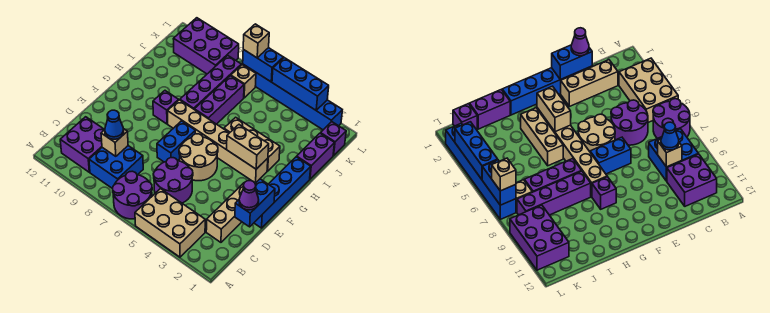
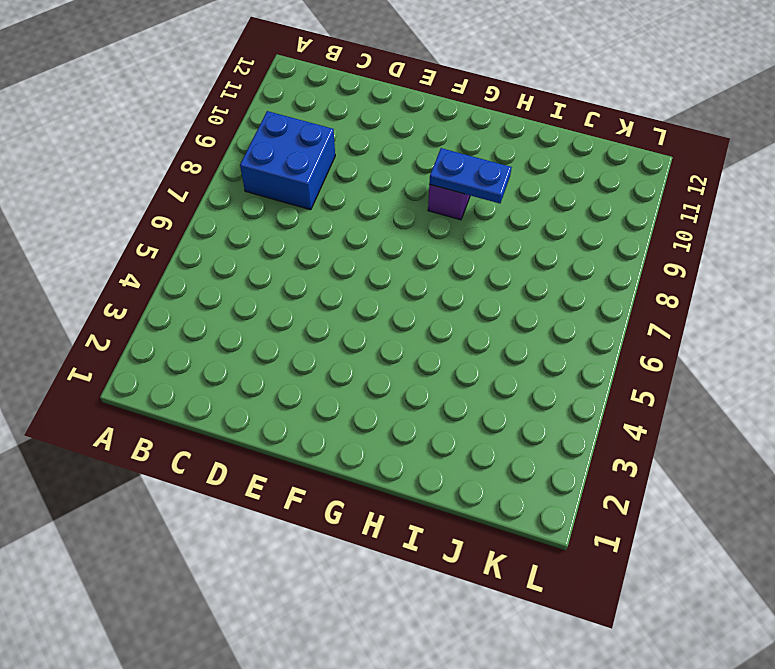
blue 1x2 plate [429,148,512,203] -> none
none -> tan 2x3 brick [135,189,205,257]
none -> purple 2x2 round brick [112,171,152,219]
none -> purple 2x2 brick [60,117,105,172]

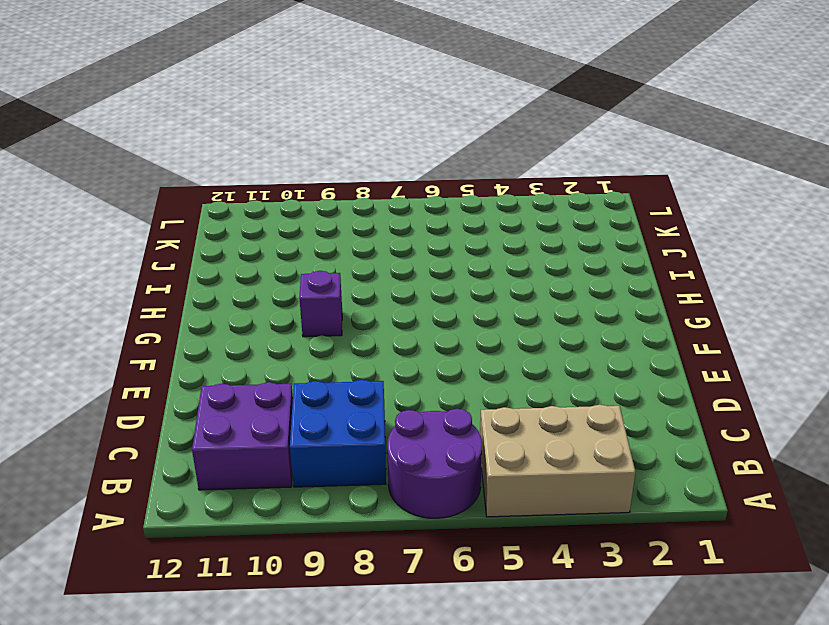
none -> tan 1x3 brick [206,183,244,242]
none -> purple 2x2 round brick [153,158,193,203]
none -> blue 1x4 brick [254,157,311,228]

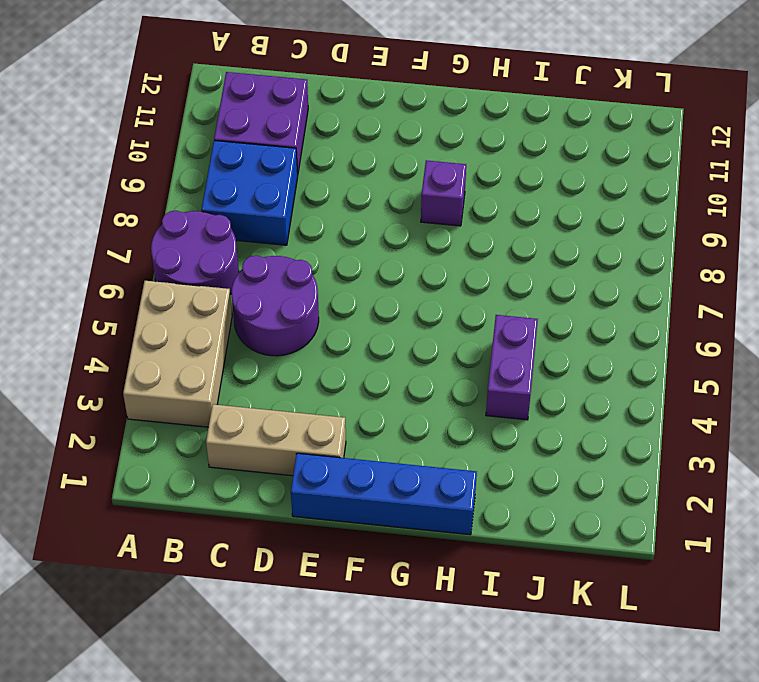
purple 1x2 brick [486,315,538,420] -> purple 1x2 brick turned to [297,133,334,179]
none -> tan 2x2 round brick [179,134,218,181]
none -> blue 1x2 brick [157,121,195,162]
none -> tan 1x6 brick [167,100,268,183]

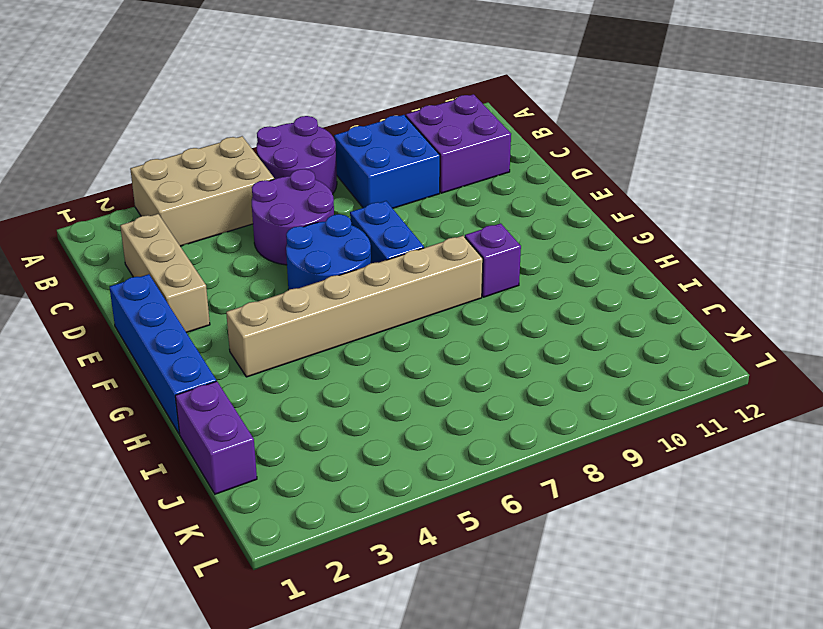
blue 2x2 round brick [286,214,371,290] -> tan 2x2 round brick [179,134,218,181]
none -> tan 1x3 brick [224,117,280,171]
none -> purple 1x3 brick [194,76,244,124]
none -> purple 1x4 brick [180,55,241,109]

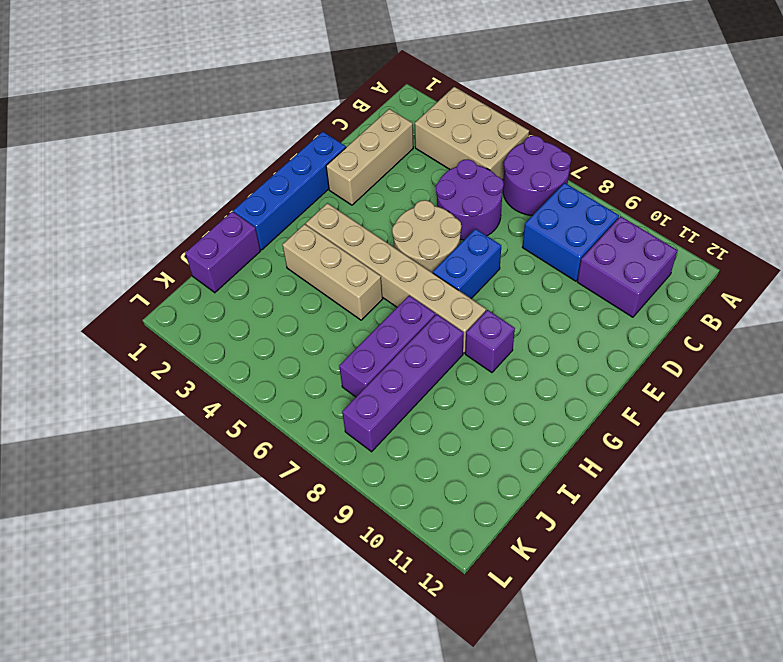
none -> purple 1x1 brick [321,122,346,155]
none -> tan 1x1 brick [231,65,256,98]
none -> purple 2x3 brick [173,18,239,74]

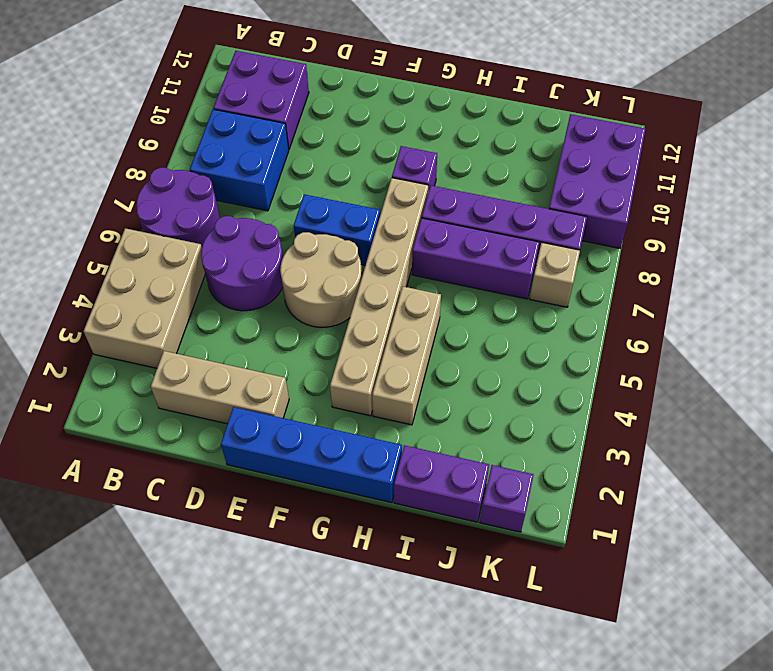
none -> blue 1x6 brick [243,64,342,130]
none -> tan 1x1 brick [101,129,128,156]
none -> blue 1x2 brick [235,179,275,227]

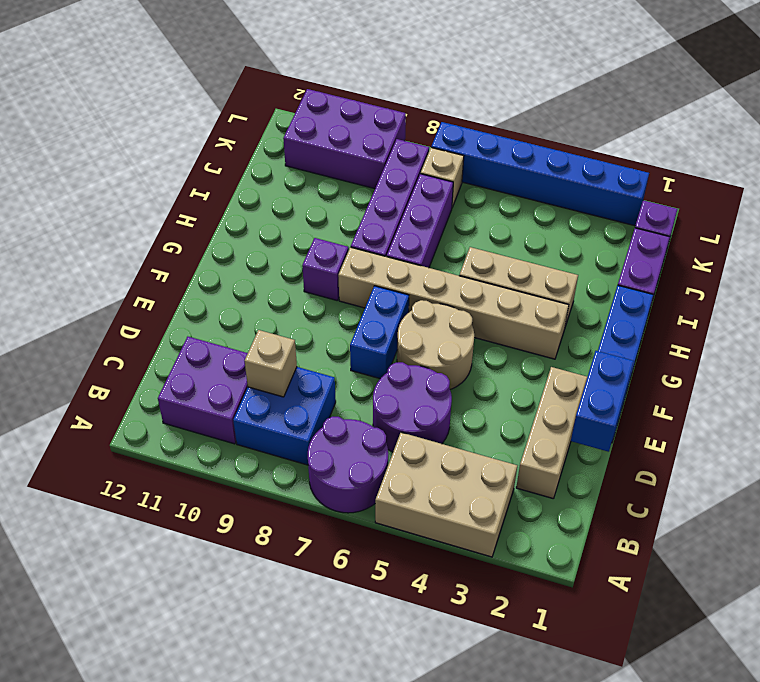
none -> tan 1x2 brick [227,125,269,169]
none -> blue 1x3 brick [272,58,329,110]
none -> blue 1x2 brick [243,48,283,82]

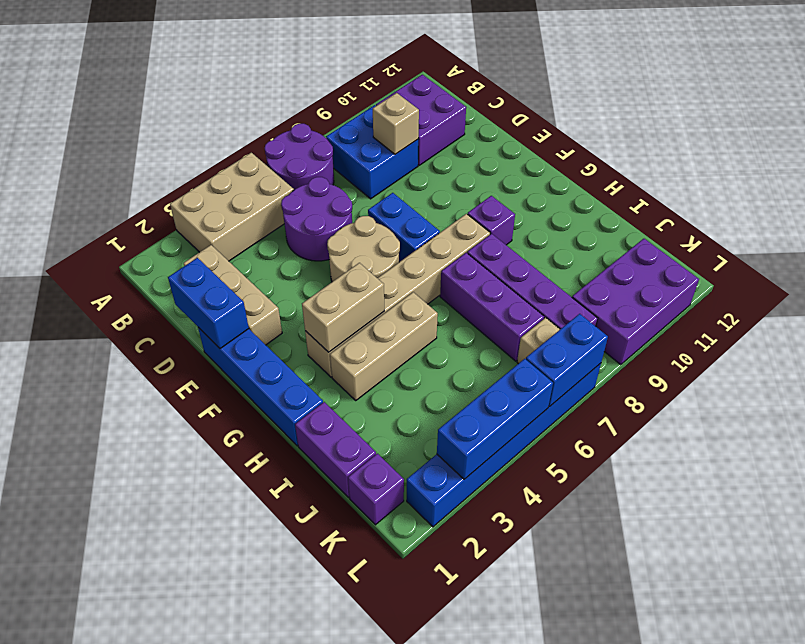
none -> blue 1x1 cone [105,110,124,139]
none -> purple 1x1 cone [239,181,259,210]
none -> tan 1x1 brick [243,24,269,58]

